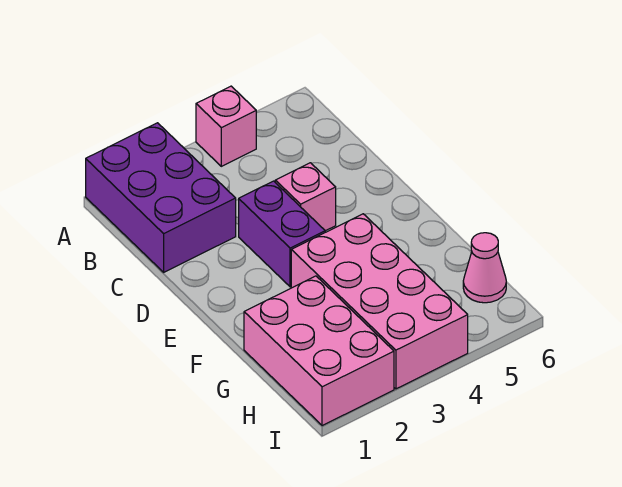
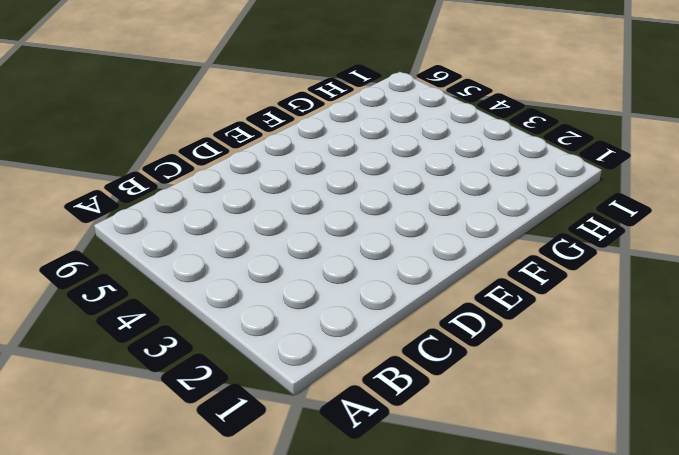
none -> purple 2x3 brick [86,123,236,272]
none -> pink 1x1 brick [196,86,256,166]

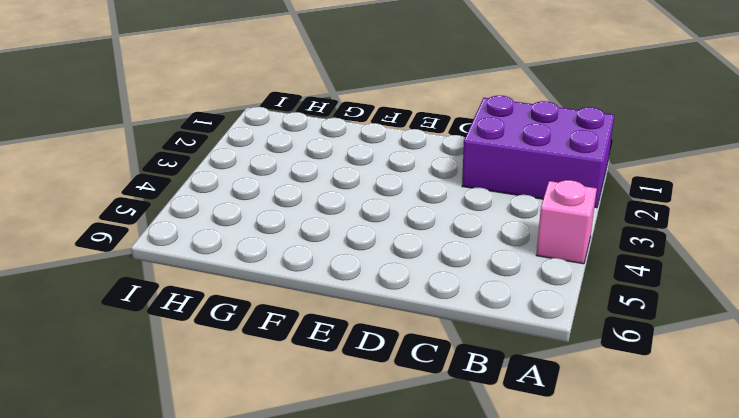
none -> purple 1x2 brick [239,181,325,287]
none -> pink 1x1 brick [275,163,336,231]

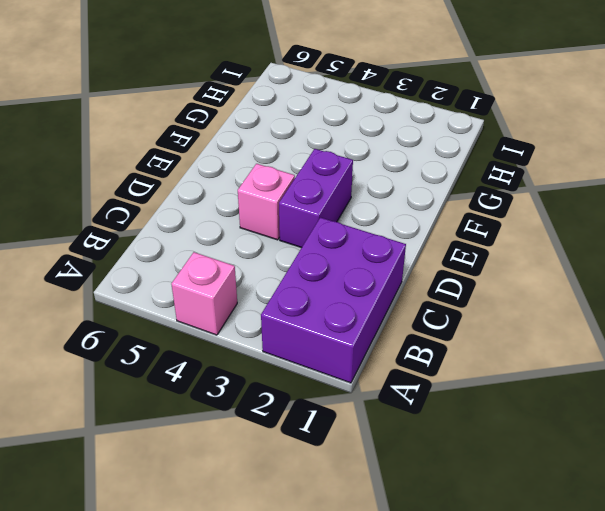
none -> pink 2x4 brick [291,214,468,389]
none -> pink 2x3 brick [244,276,394,426]

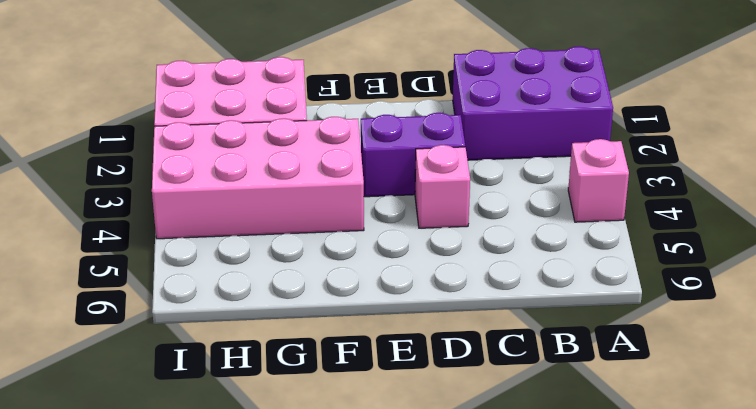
none -> pink 1x1 cone [463,233,506,303]

